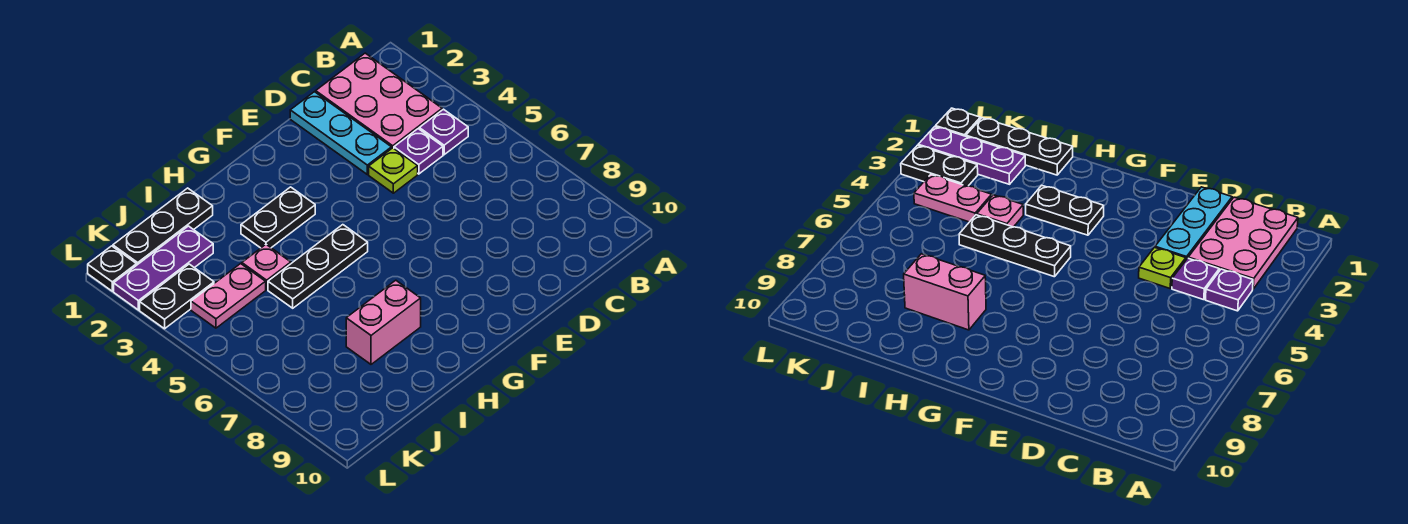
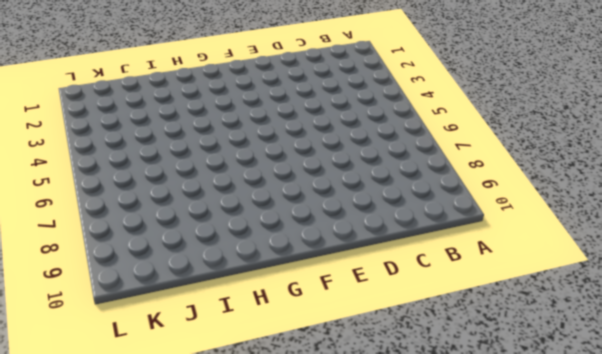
none -> pink 2x3 plate [316,53,442,148]
none -> purple 1x1 plate [419,109,468,155]
none -> purple 1x1 plate [394,129,443,174]

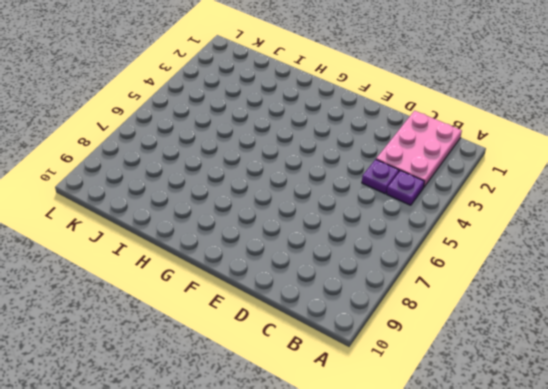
none -> cyan 1x3 plate [290,92,392,174]
none -> lime 1x1 plate [369,148,418,193]
none -> black 1x2 plate [241,187,315,248]

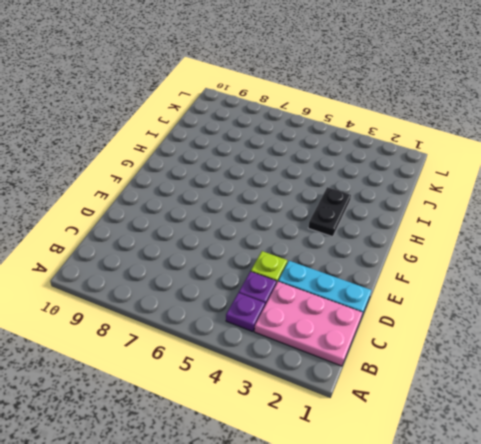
none -> black 1x3 plate [268,225,368,308]
none -> pink 1x2 brick [346,280,421,364]
none -> black 1x3 plate [113,188,213,265]

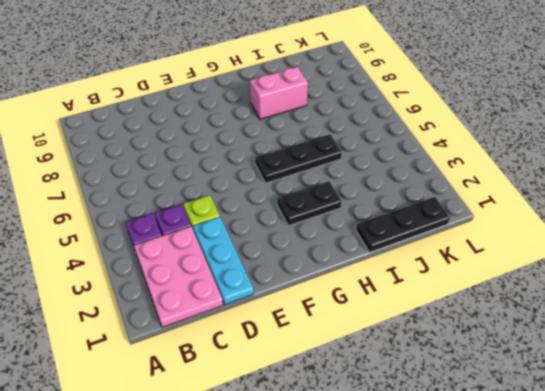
none -> pink 1x1 plate [242,245,291,289]
none -> purple 1x3 plate [114,226,213,310]
none -> pink 1x2 plate [191,264,266,328]

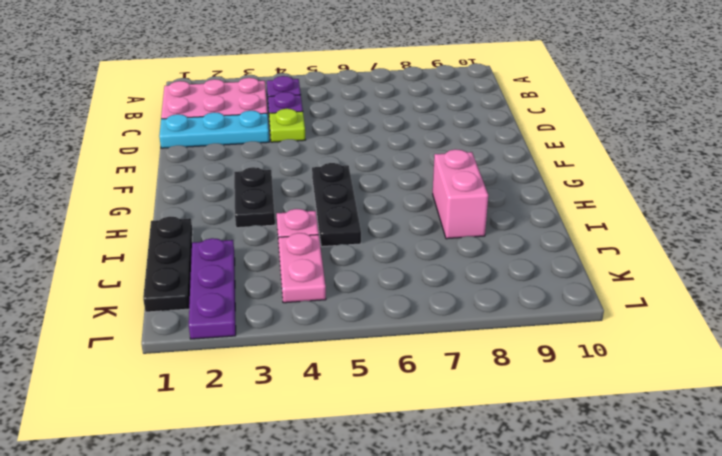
none -> black 1x2 plate [140,264,214,329]
none -> black 1x1 plate [88,246,136,291]

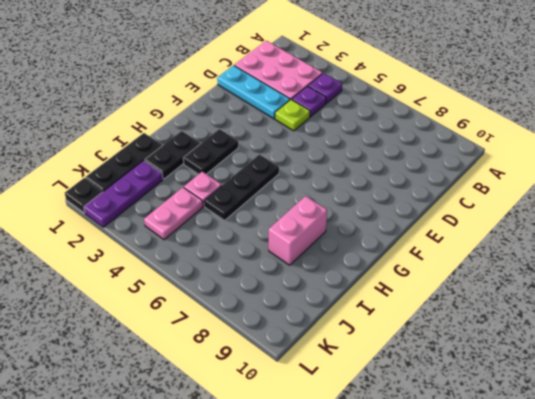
black 1x2 plate [145,131,200,179] -> black 1x2 plate moved to [140,264,214,329]

